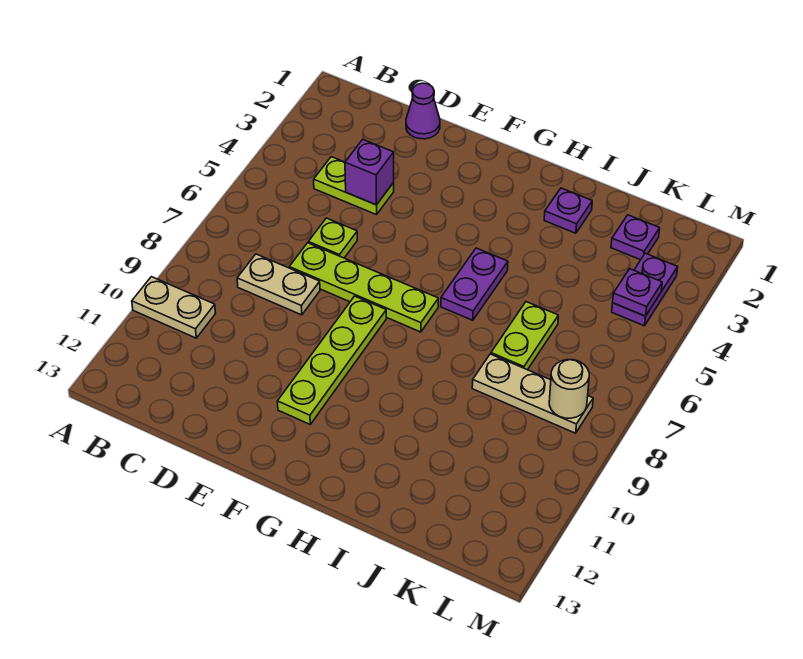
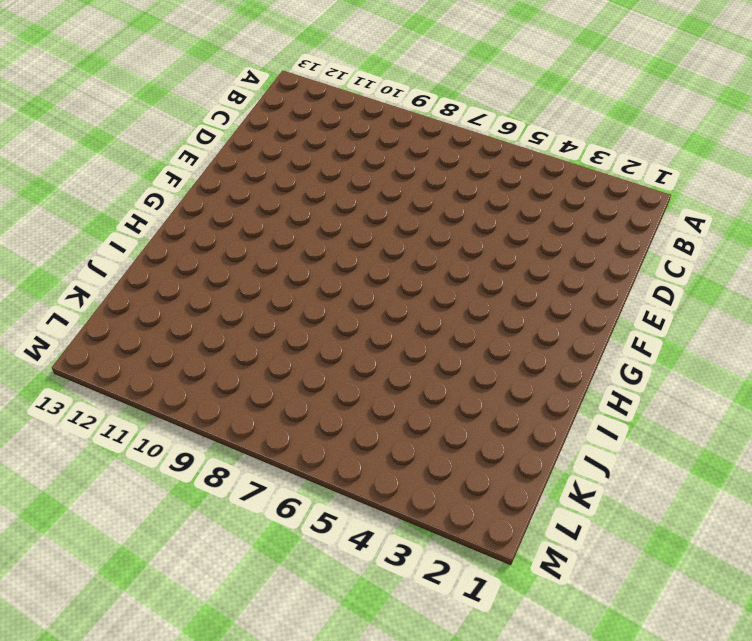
none -> tan 1x2 plate [132,277,216,338]
none -> lime 1x2 plate [314,157,394,215]
none -> tan 1x2 plate [237,254,320,315]

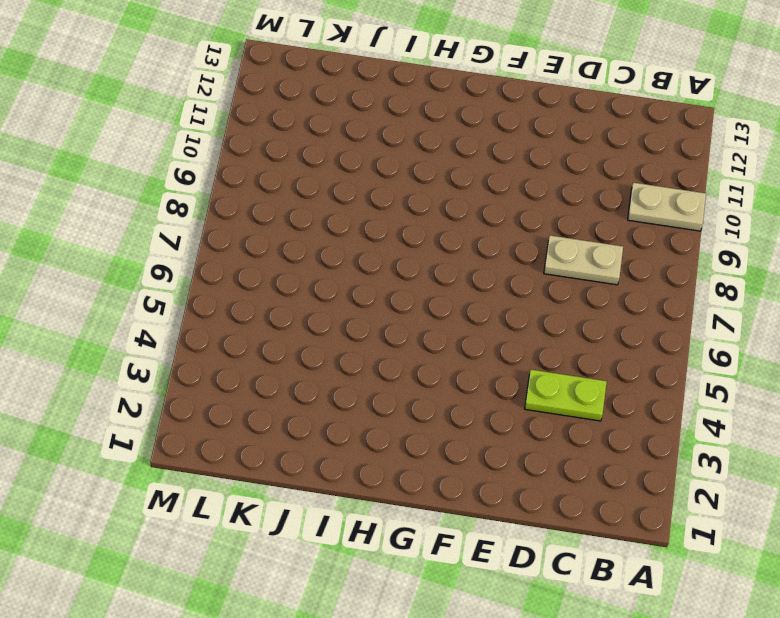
none -> purple 1x1 cone [406,83,440,139]
none -> lime 1x1 plate [308,218,357,258]
none -> lime 1x4 plate [289,243,438,332]

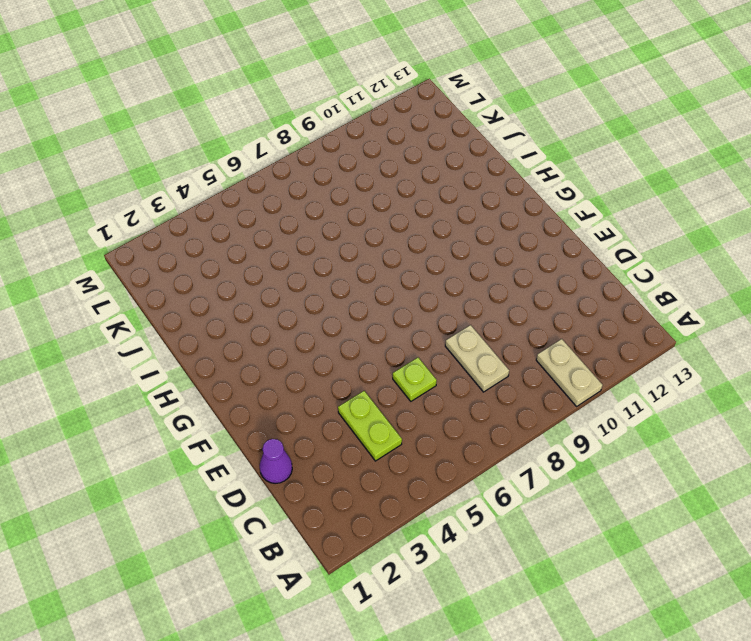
none -> lime 1x4 plate [289,243,438,332]
none -> lime 1x4 plate [277,296,386,424]
none -> purple 1x2 plate [441,248,508,320]

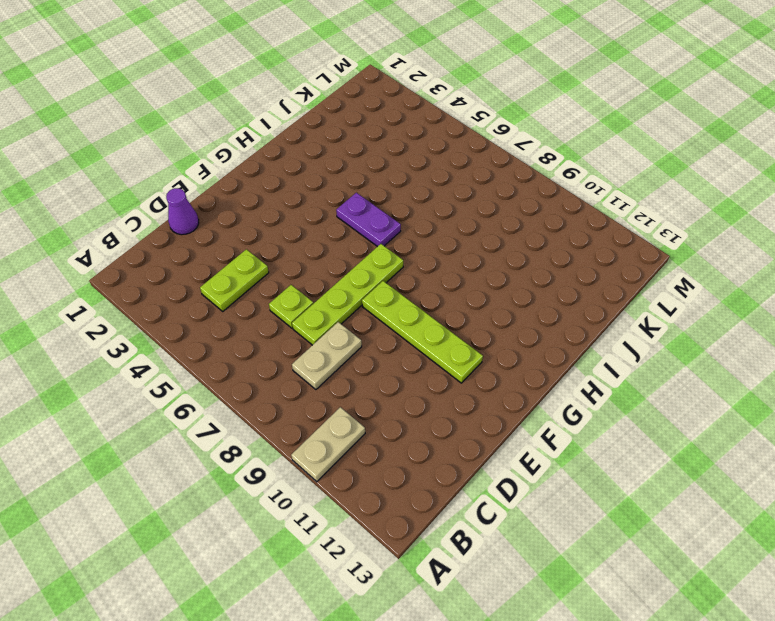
none -> purple 1x1 plate [544,188,592,233]
none -> lime 1x2 plate [491,302,558,370]
none -> tan 1x3 plate [472,354,593,433]

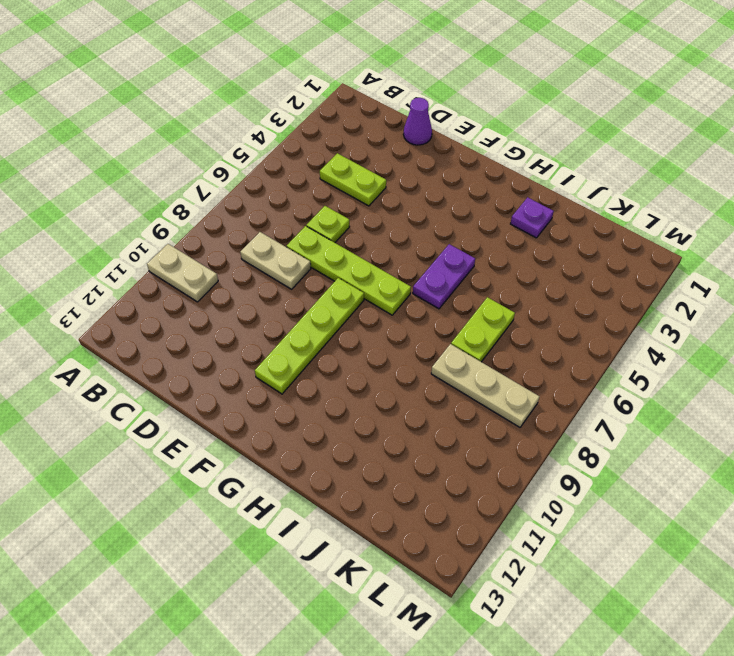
none -> purple 1x1 plate [611,215,660,260]
none -> purple 1x2 plate [612,253,678,326]
none -> purple 1x1 brick [345,140,394,205]

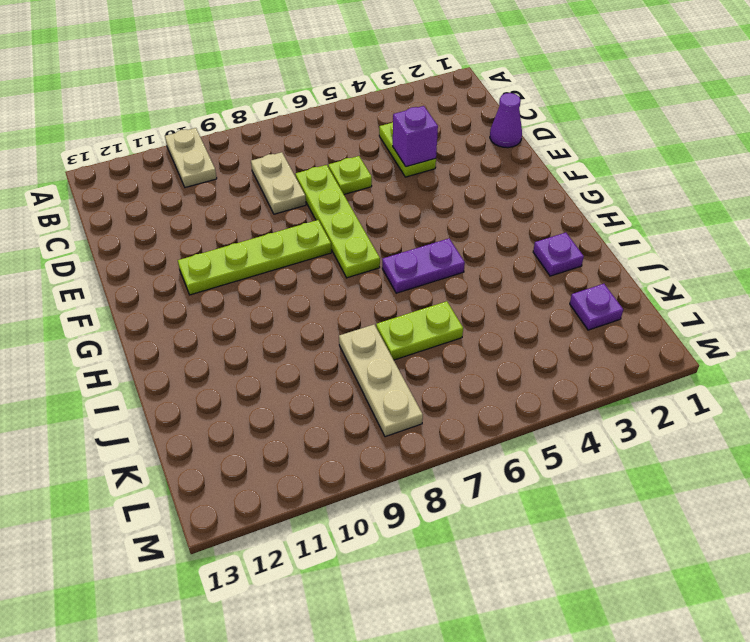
none -> purple 1x2 plate [612,253,678,326]
none -> purple 1x1 plate [613,269,662,316]
none -> tan 1x1 round brick [549,360,589,418]

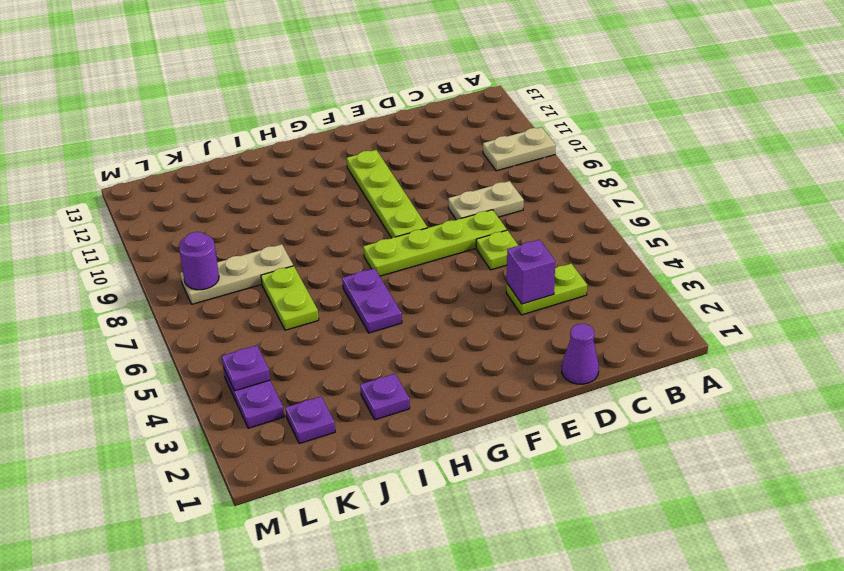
purple 1x1 round brick [179,232,219,290] -> tan 1x1 round brick [549,360,589,418]

